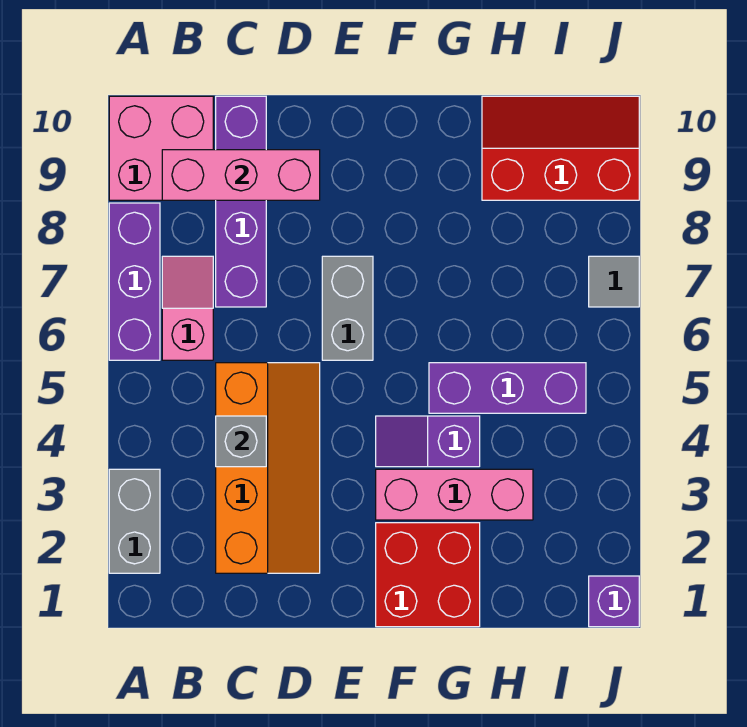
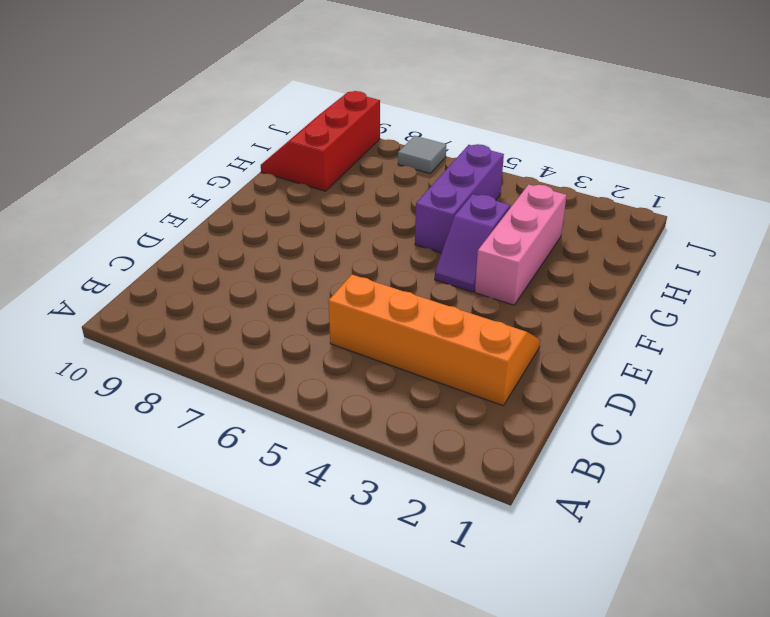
none -> grey 1x2 brick [109,469,160,573]
none -> purple 1x3 brick [109,203,160,360]
none -> pink 2x2 brick [109,96,213,200]

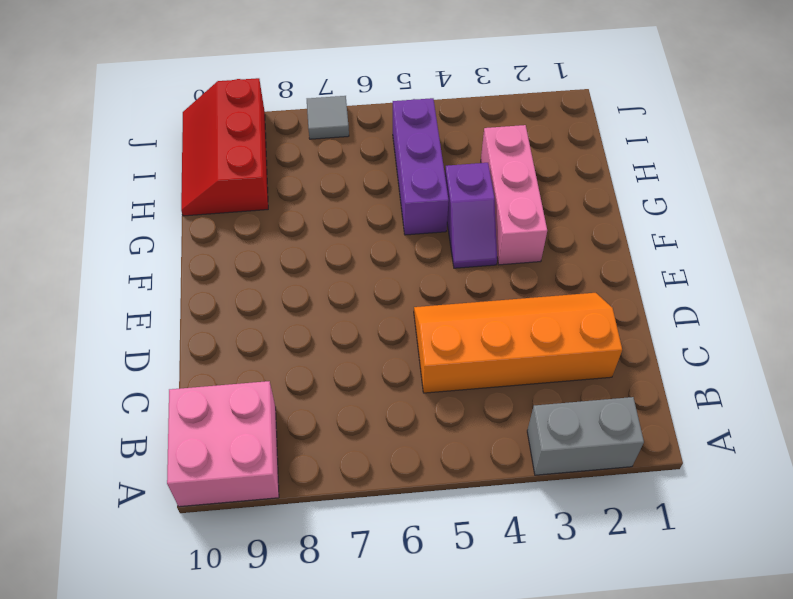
none -> purple 1x3 brick [109,203,160,360]
none -> pink 1x2 slope [162,256,213,360]
none -> purple 1x4 brick [216,96,266,307]

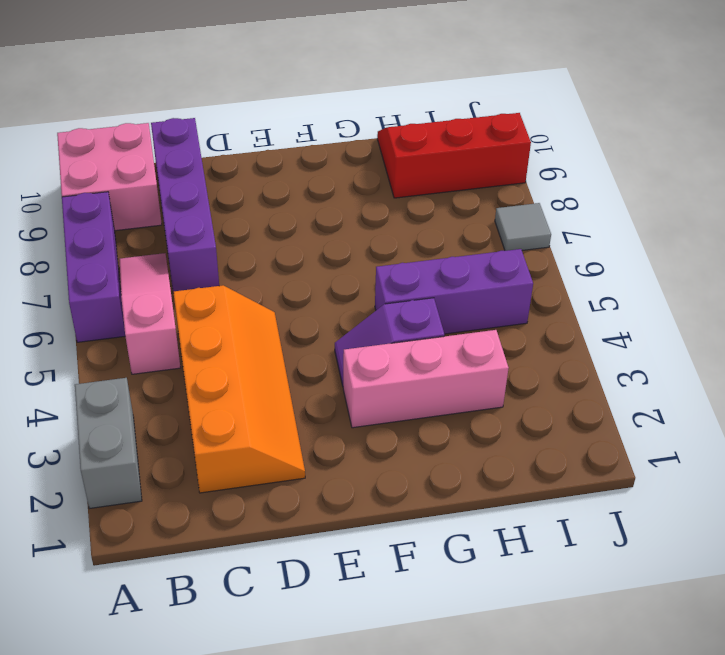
pink 1x3 slope [119,253,180,374] -> pink 1x2 slope [162,256,213,360]
none -> grey 1x2 brick [322,256,373,360]
none -> red 2x2 brick [376,523,480,627]
none -> purple 1x1 brick [589,576,639,627]

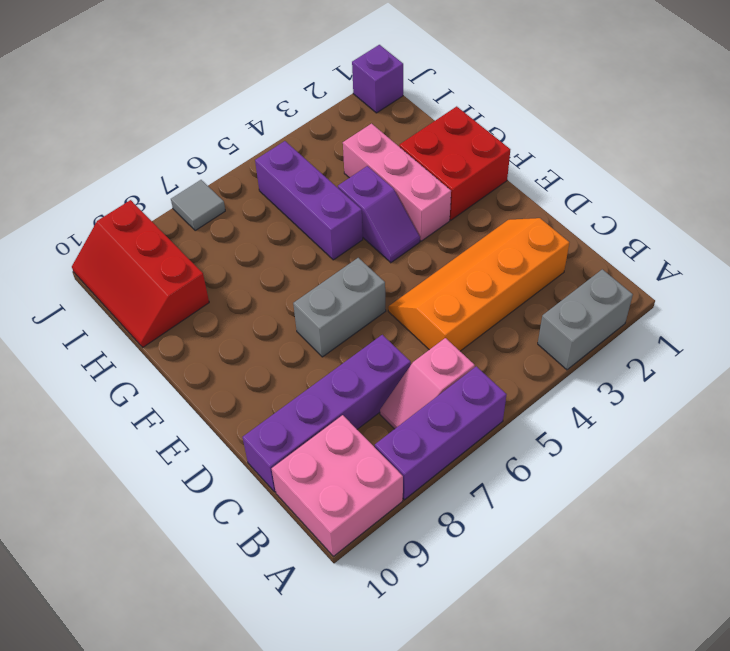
none -> pink 1x3 brick [162,150,320,200]
none -> grey 1x1 brick [216,416,266,467]

